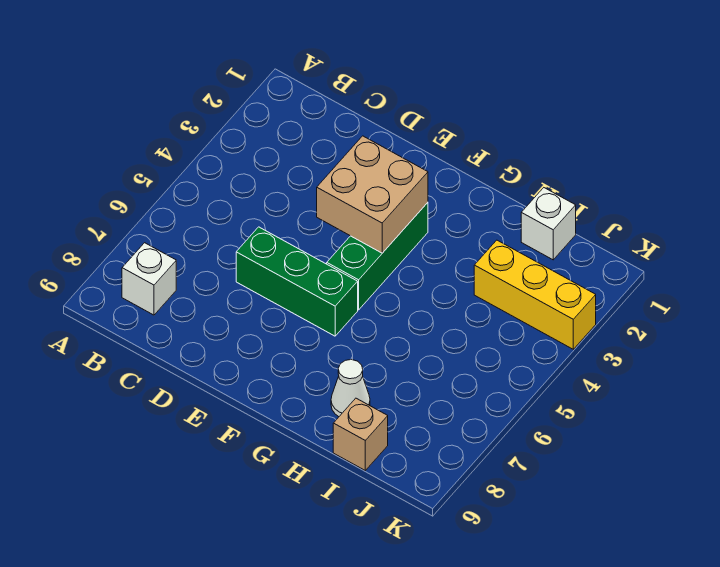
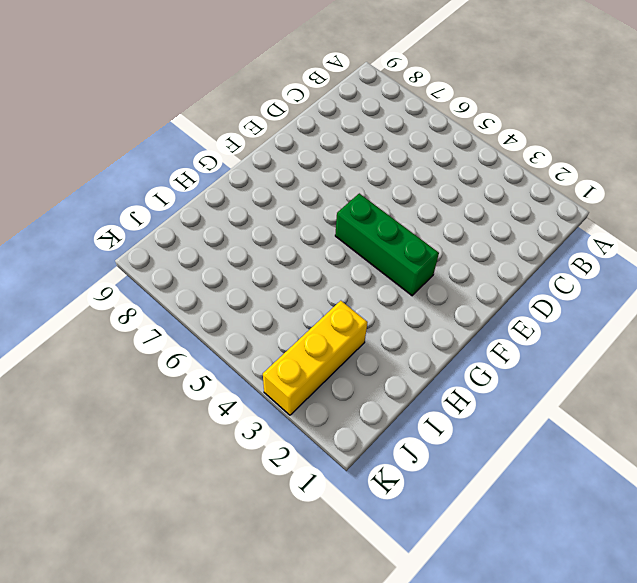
none -> white 1x1 brick [122,243,176,315]
none -> green 1x3 brick [236,227,358,336]

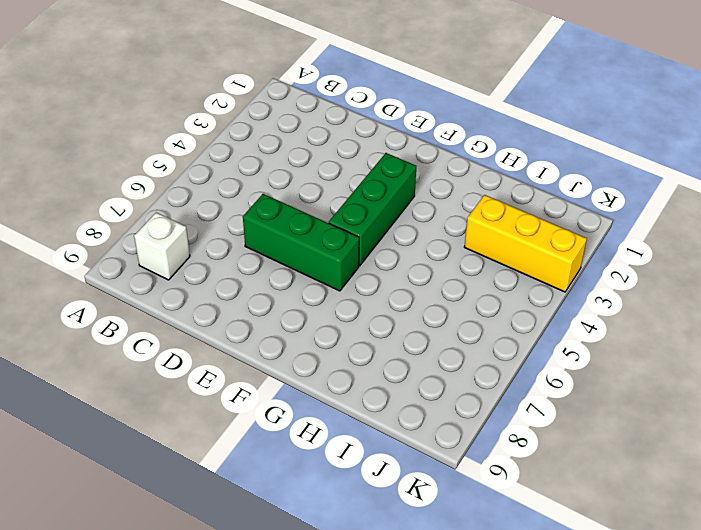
none -> white 1x1 cone [331,360,370,417]
none -> white 1x1 brick [521,188,576,260]

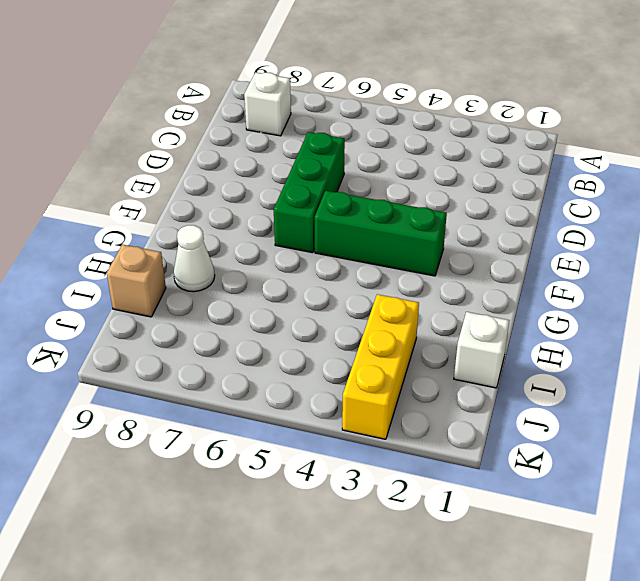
none -> tan 2x2 brick [317,136,428,253]

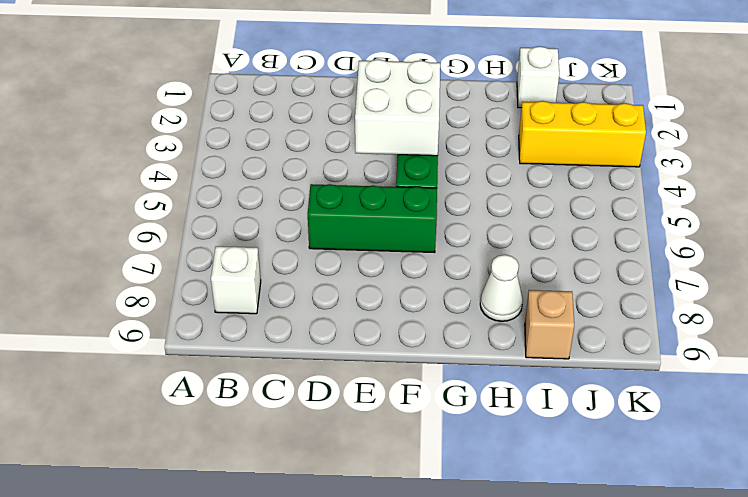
white 2x2 brick [355,59,440,156] -> tan 2x2 brick [317,136,428,253]

